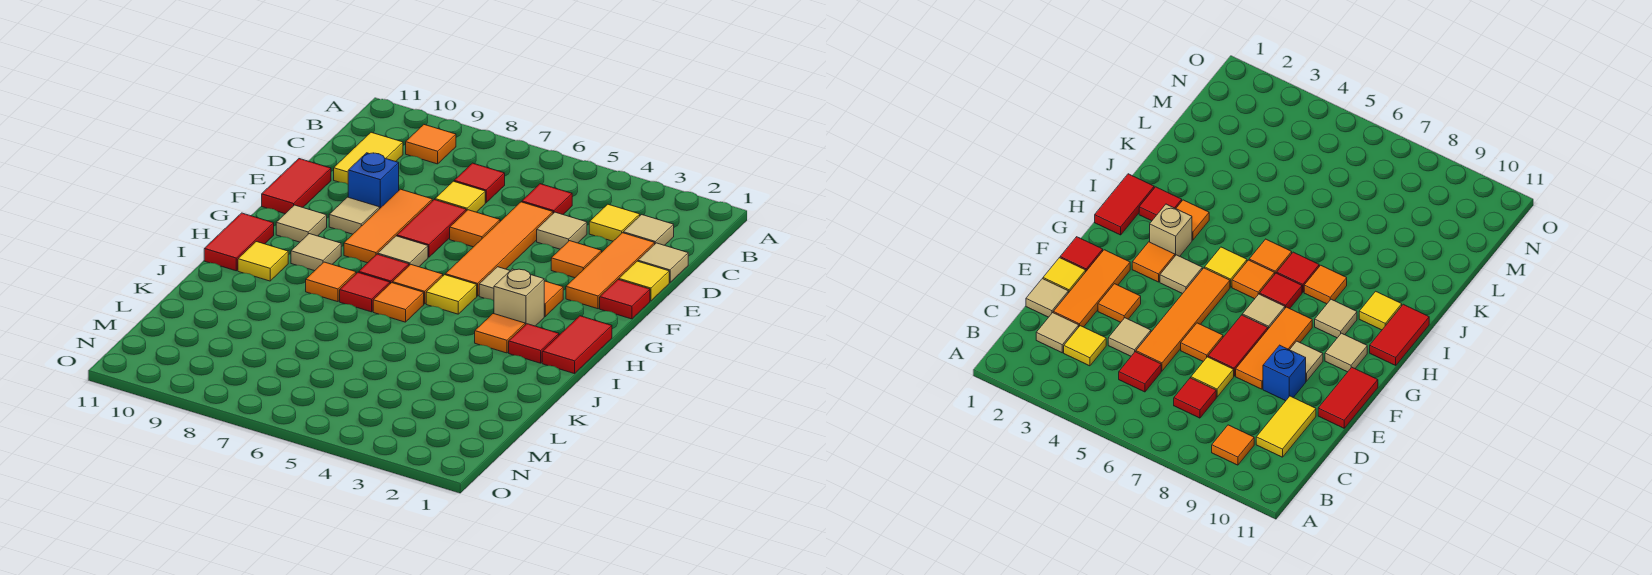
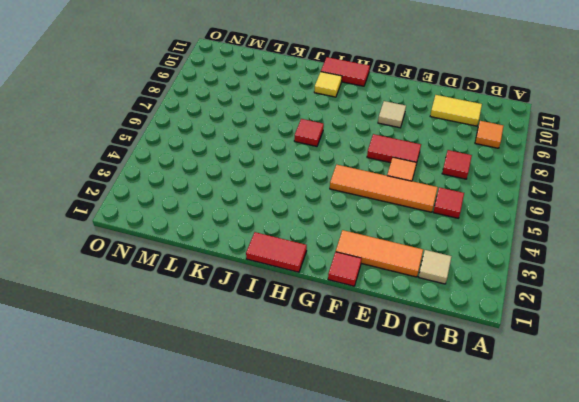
none -> yellow 1x1 tile [589,204,640,241]
none -> tan 1x1 tile [638,243,688,283]
none -> tan 1x1 tile [537,212,587,249]
none -> yellow 1x1 tile [435,181,485,212]

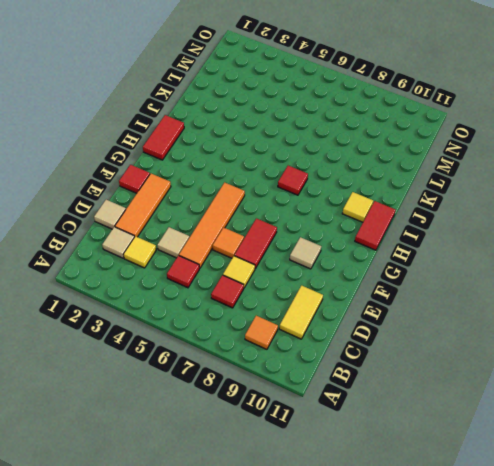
none -> yellow 1x1 tile [619,261,669,301]
none -> orange 1x1 tile [551,241,602,278]
none -> orange 1x3 tile [344,189,432,263]
none -> blue 1x1 brick [348,153,399,208]

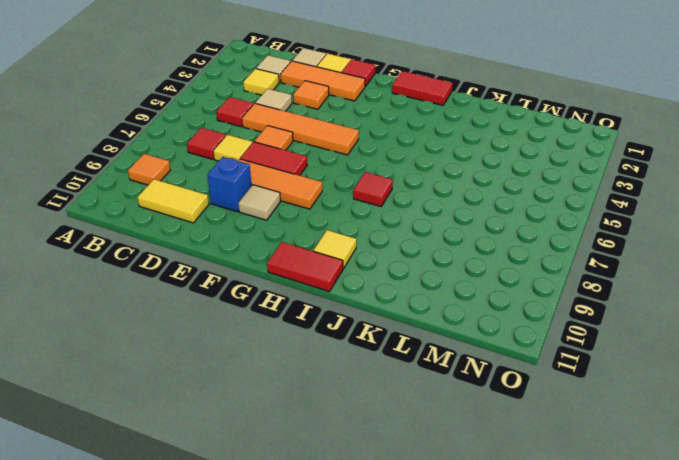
none -> red 1x2 tile [262,159,331,214]
none -> orange 1x1 tile [544,281,563,317]
none -> tan 1x1 tile [479,267,510,300]
none -> tan 1x1 tile [378,236,428,267]

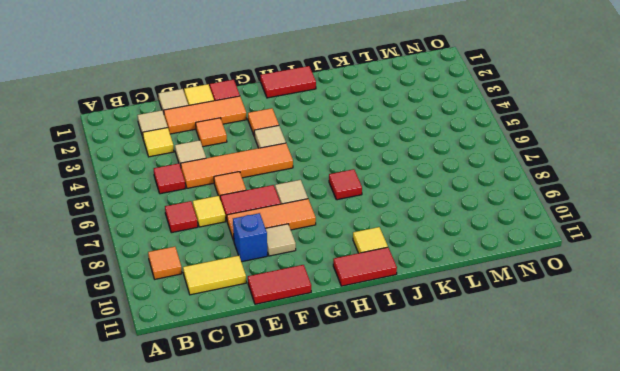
none -> tan 1x1 tile [276,205,327,242]
none -> tan 1x1 brick [494,269,544,326]
none -> yellow 1x1 tile [426,275,477,314]
none -> orange 1x1 tile [392,264,443,304]

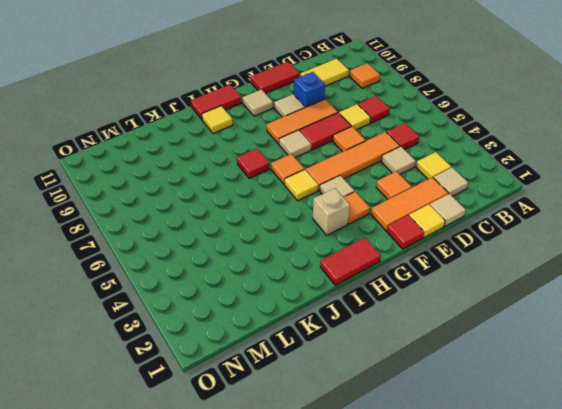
none -> red 1x1 tile [359,254,409,284]
none -> tan 1x1 tile [291,234,341,271]
none -> red 1x1 tile [509,324,559,363]
none -> orange 1x1 tile [475,314,525,353]

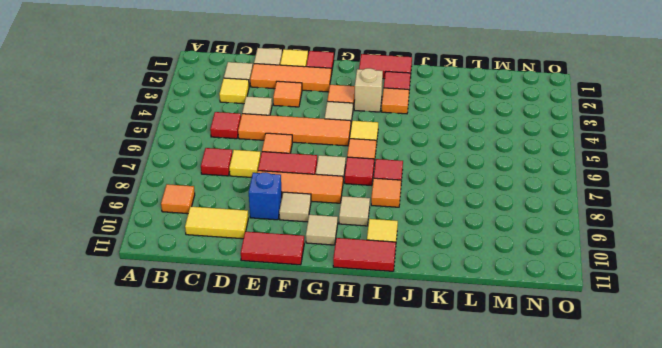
none -> orange 1x1 tile [373,283,424,322]

